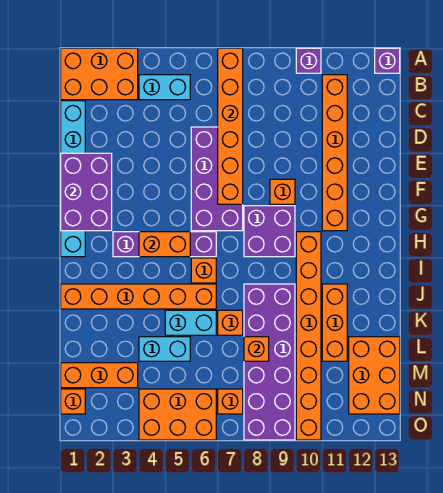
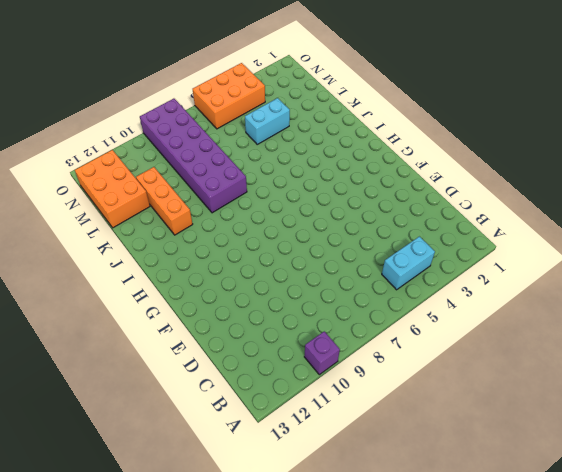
none -> orange 2x3 brick [61,48,138,100]
none -> purple 1x1 brick [375,48,400,73]
none -> orange 1x6 brick [322,75,347,231]

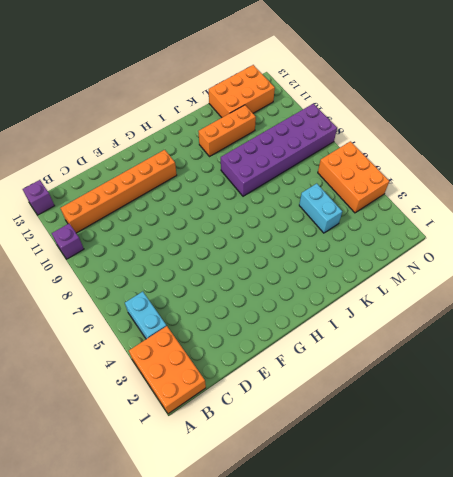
none -> cyan 1x6 brick [61,101,85,257]
none -> purple 2x4 brick [191,127,243,231]
none -> orange 1x1 brick [270,179,295,204]

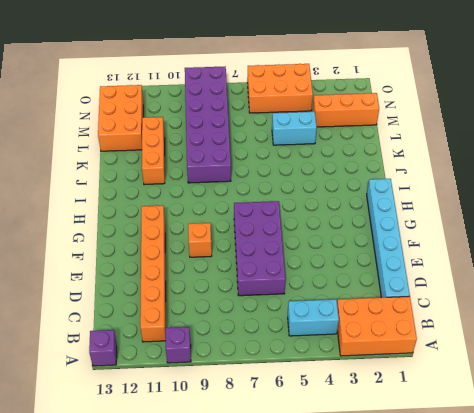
none -> purple 2x2 brick [244,206,295,257]
none -> purple 1x4 brick [113,232,216,257]
none -> orange 1x8 brick [296,232,321,440]

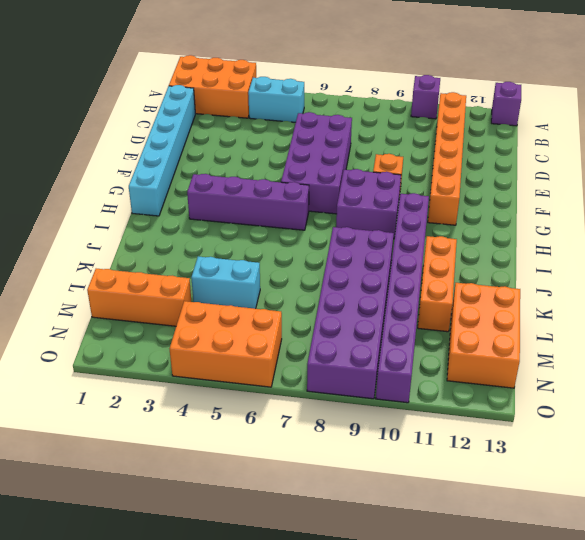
purple 1x8 brick [376,193,429,403] -> orange 1x8 brick [296,232,321,440]
none -> orange 1x1 brick [191,258,216,283]
none -> orange 1x6 brick [61,284,216,309]
none -> cyan 1x2 brick [165,310,216,335]

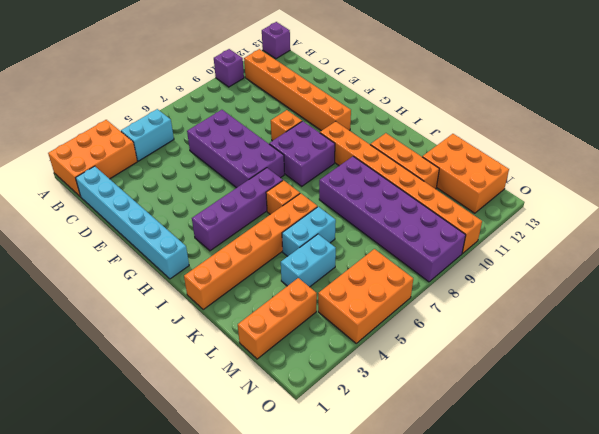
none -> orange 1x1 brick [218,310,243,335]
none -> orange 1x1 brick [61,389,85,414]
none -> orange 1x1 brick [218,389,243,414]

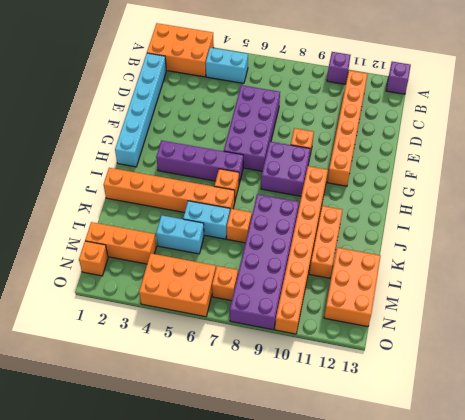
none -> orange 1x6 brick [218,48,243,204]
none -> purple 2x3 brick [61,153,112,231]
none -> orange 1x2 brick [139,232,190,257]

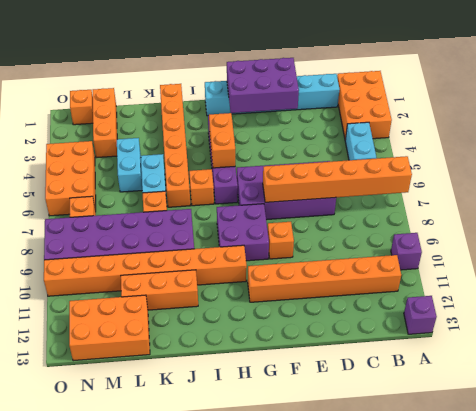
none -> orange 1x1 brick [244,337,269,361]

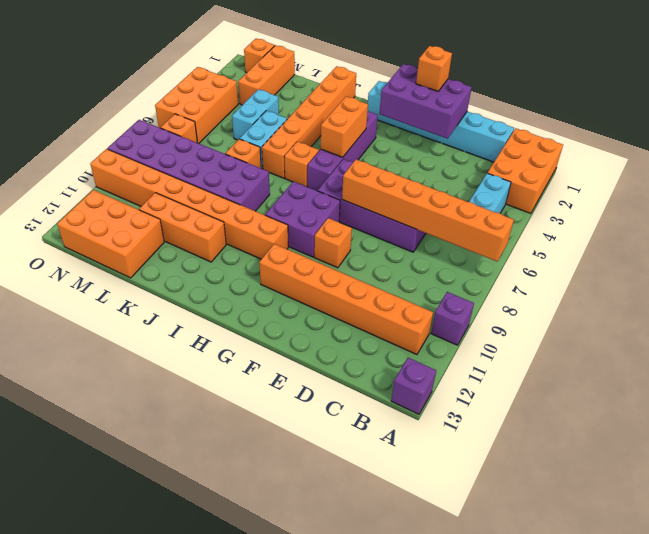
orange 1x1 brick [416,46,452,91] -> orange 1x1 brick moved to [244,337,269,361]

